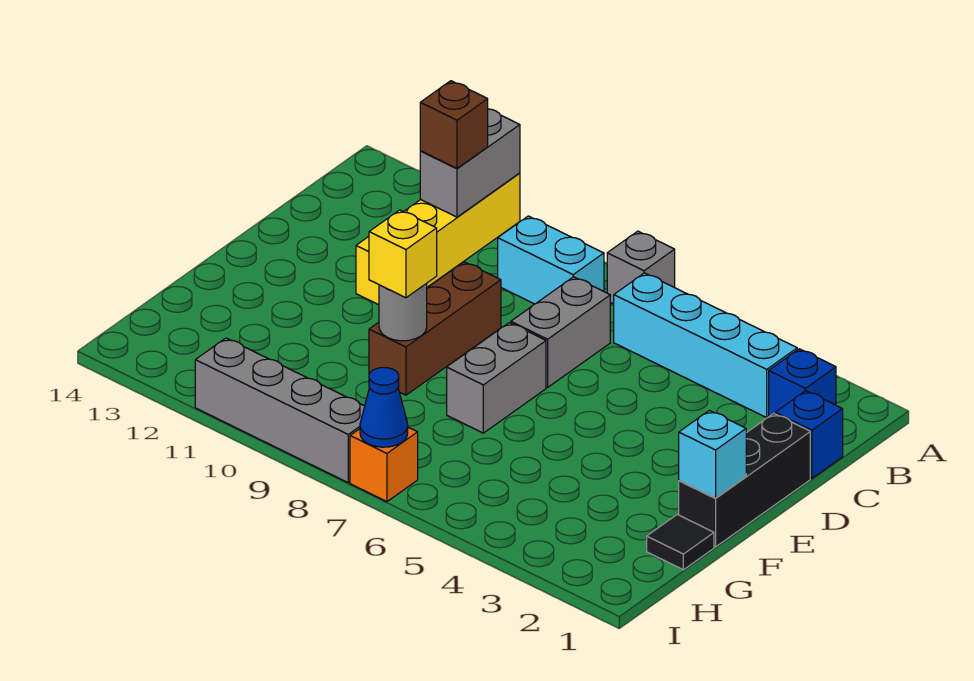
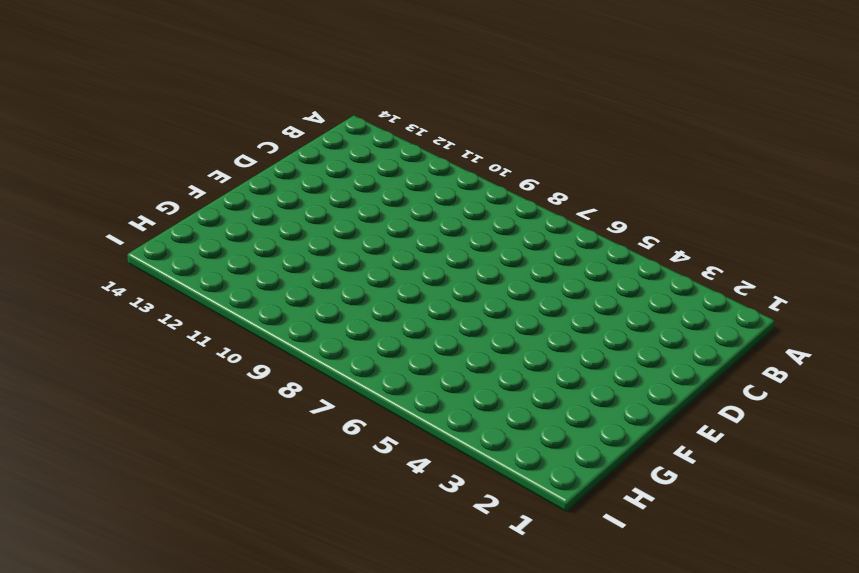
none -> grey 1x1 brick [607,231,675,304]
none -> yellow 1x4 brick [356,173,520,305]
none -> blue 1x1 brick [769,349,836,416]

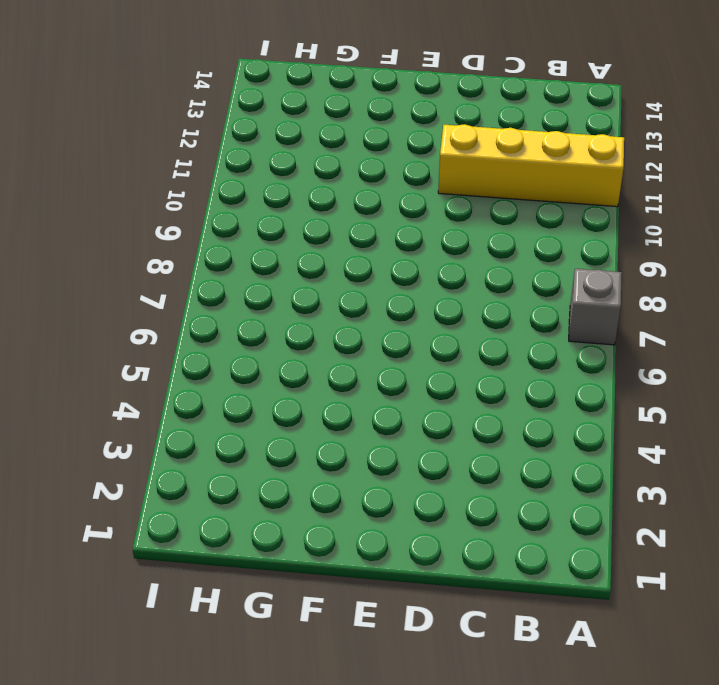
none -> blue 1x1 brick [769,349,836,416]
none -> cyan 1x4 brick [614,273,797,418]
none -> cyan 1x2 brick [498,216,604,304]

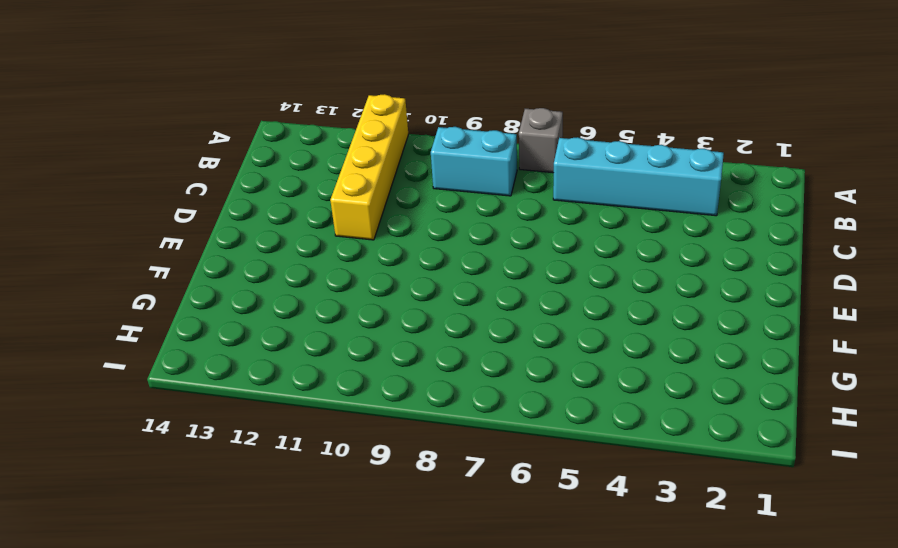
none -> blue 1x1 brick [769,349,836,416]
none -> blue 1x1 brick [775,391,843,478]
none -> grey 1x2 brick [511,277,610,387]

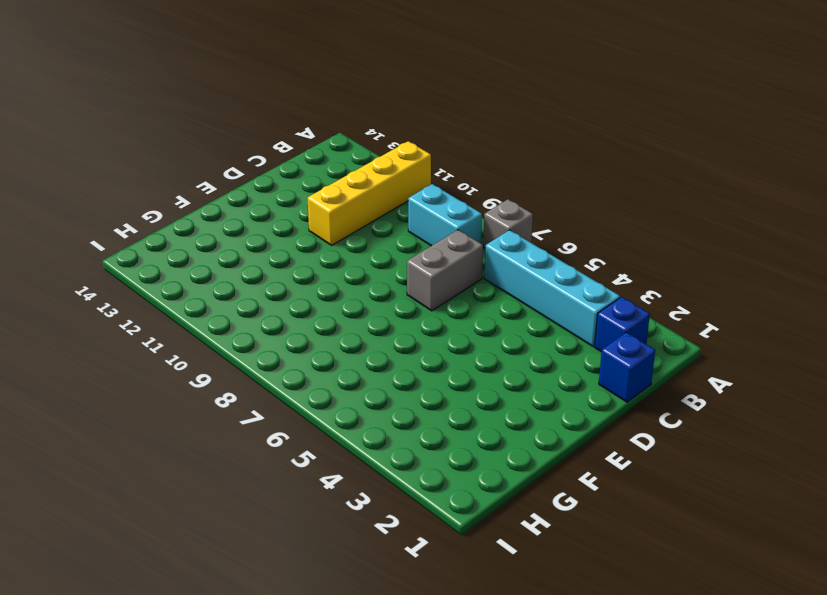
none -> black 1x3 brick [679,413,810,547]
none -> brown 1x3 brick [369,262,501,395]
none -> grey 1x2 brick [447,323,546,433]

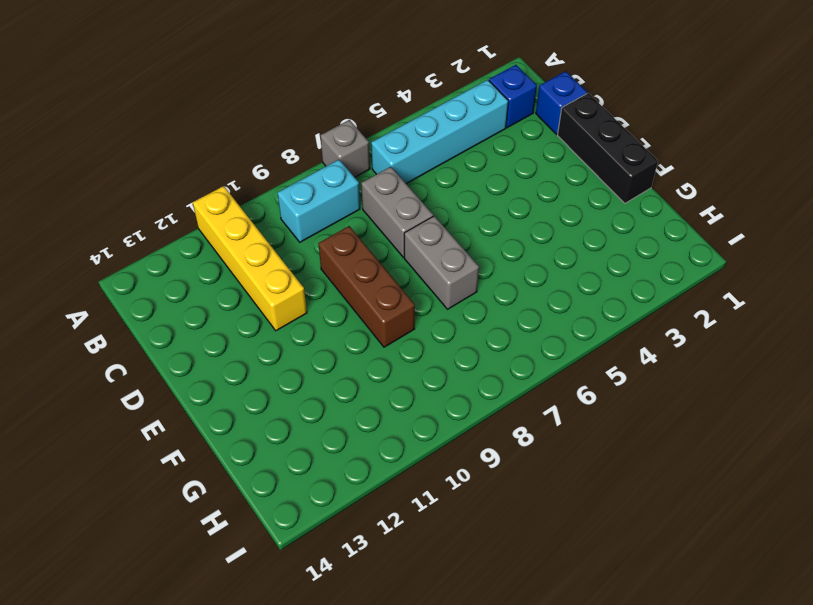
none -> black 1x1 tile [647,515,714,570]
none -> orange 1x1 brick [350,427,418,502]
none -> grey 1x4 brick [195,338,365,482]

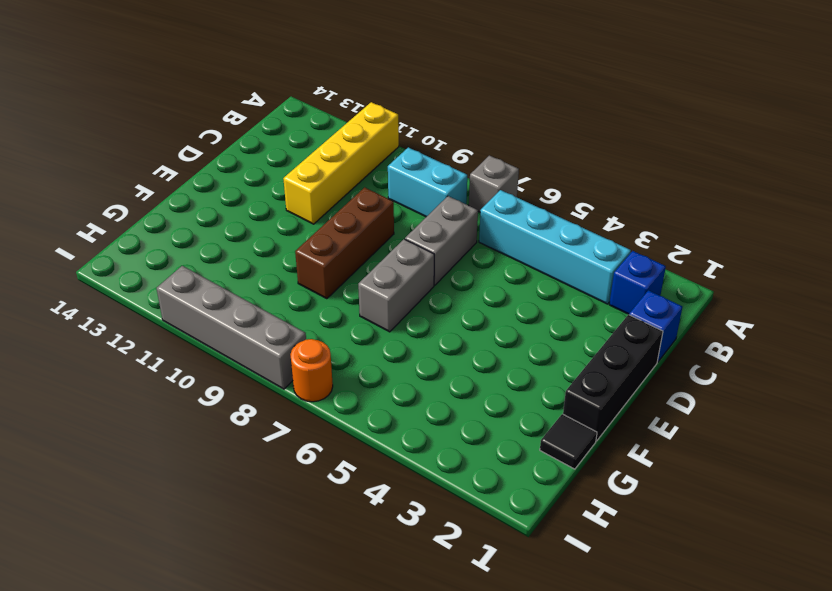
orange 1x1 round brick [290,339,333,402] -> orange 1x1 brick [350,427,418,502]
none -> grey 1x2 brick [420,109,520,217]
none -> cyan 1x1 brick [679,410,746,498]
none -> grey 1x1 round brick [379,283,427,341]

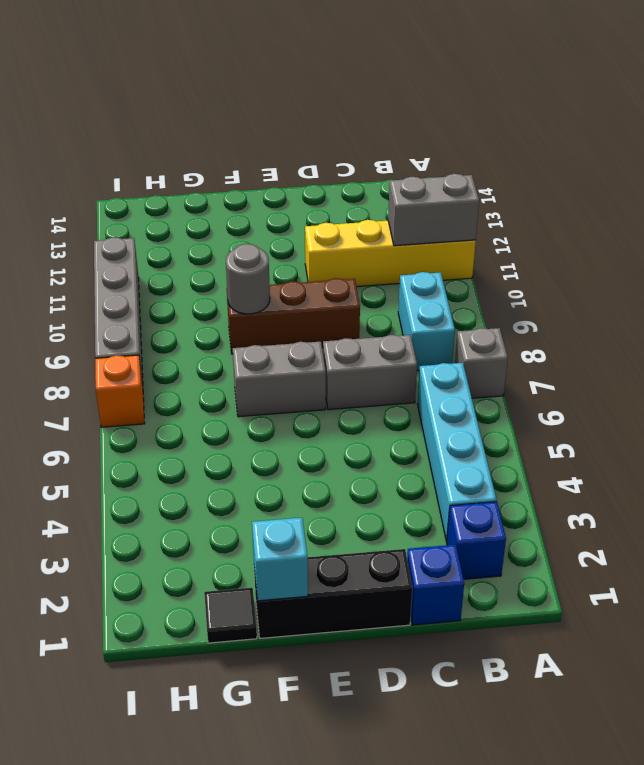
none -> blue 1x1 cone [360,367,408,447]
none -> brown 1x1 brick [420,81,488,168]
none -> yellow 1x1 brick [369,210,437,298]

